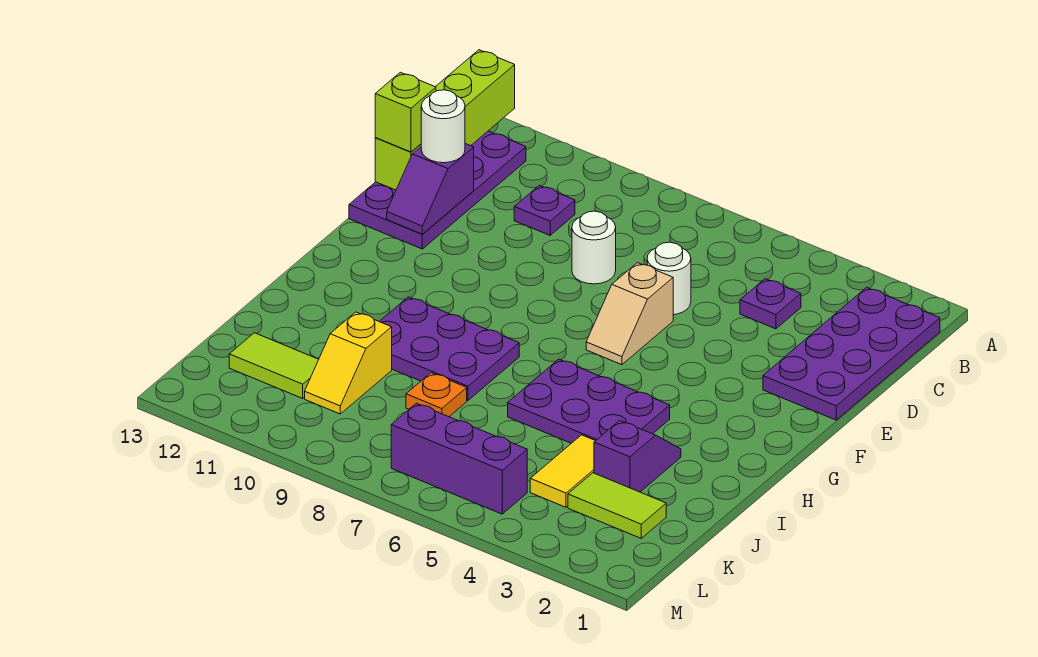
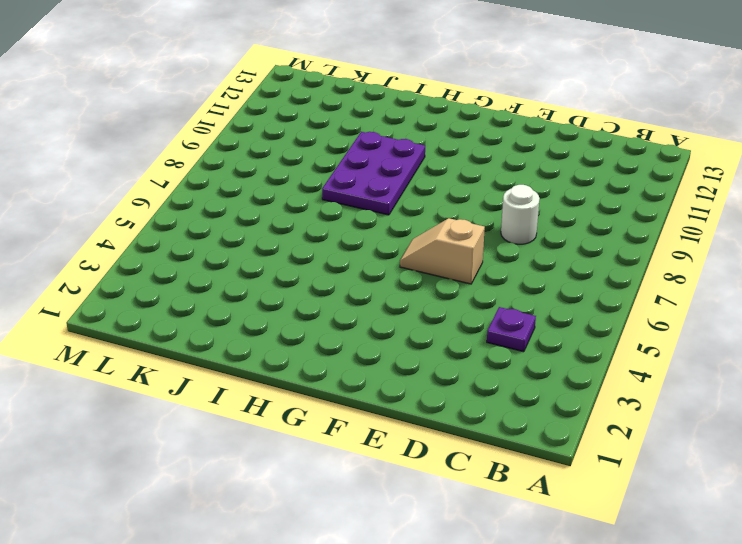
none -> purple 2x4 plate [763,288,940,420]
none -> purple 2x4 plate [349,131,526,249]
none -> purple 1x1 plate [514,185,575,235]

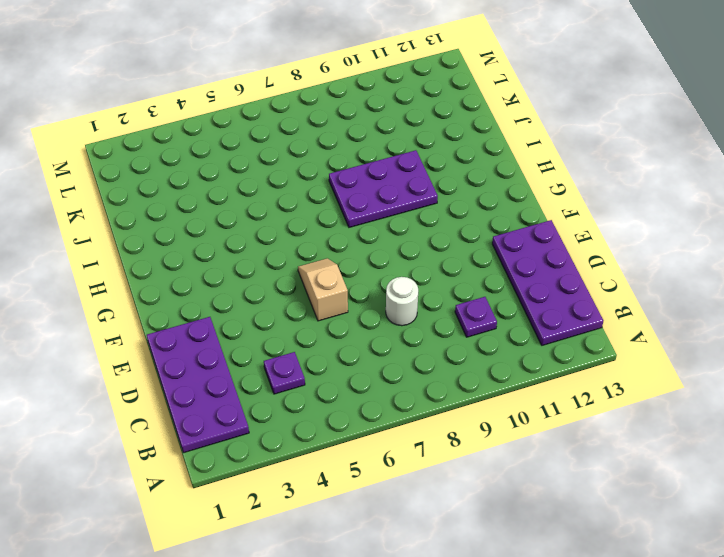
none -> white 1x1 round brick [647,242,691,315]
none -> purple 2x3 plate [508,359,670,443]
none -> purple 1x2 slope [594,421,681,492]

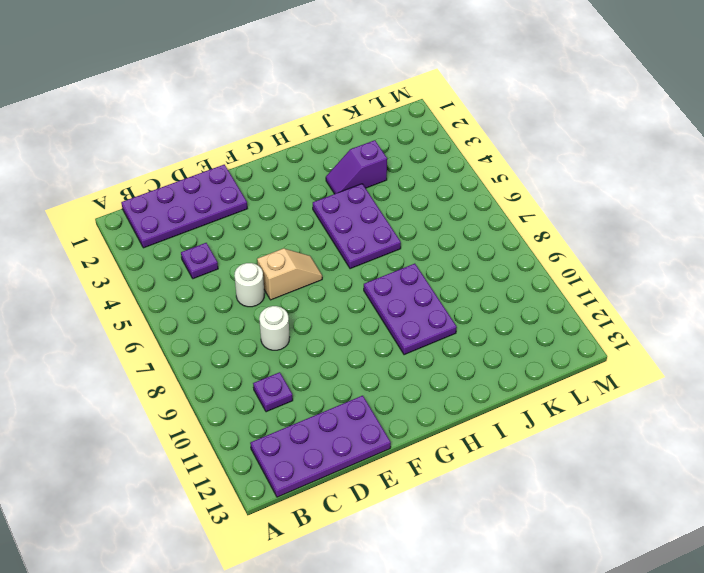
none -> yellow 1x2 tile [530,435,595,507]
none -> orange 1x1 plate [406,373,467,417]
none -> yellow 1x2 slope [305,312,392,414]

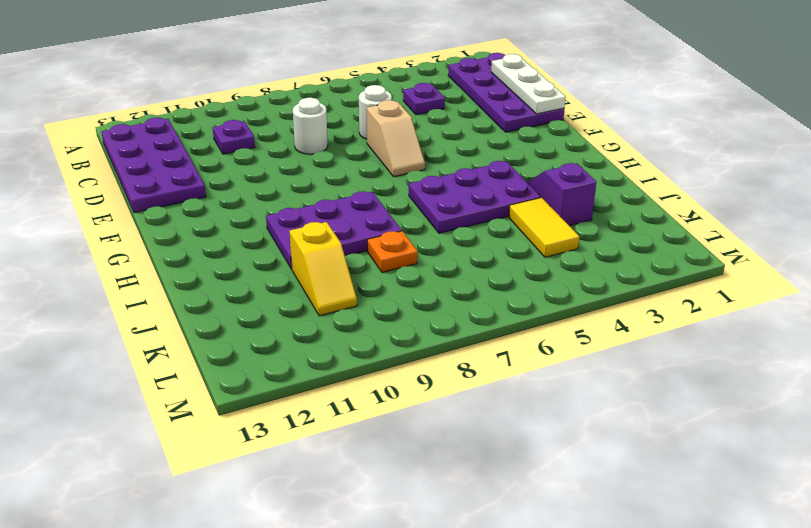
white 1x3 plate [491,54,566,114] -> none
none -> lime 1x2 tile [568,473,666,538]
none -> lime 1x2 tile [229,333,319,398]
none -> purple 1x3 brick [391,403,527,514]

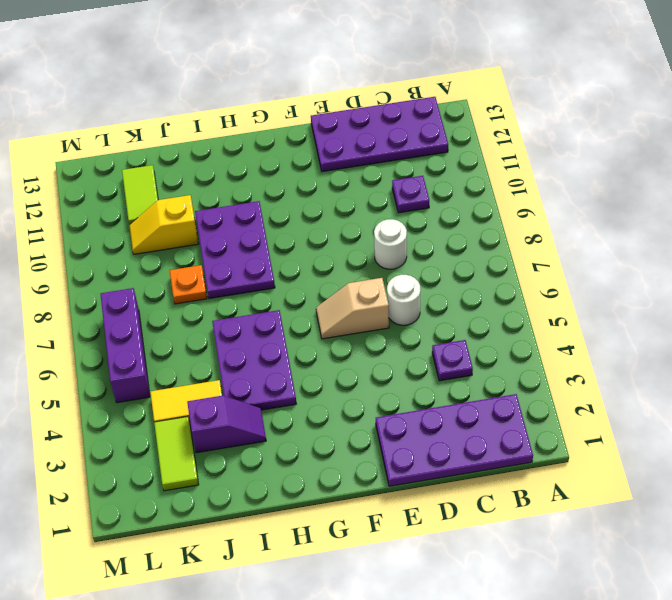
none -> lime 1x4 brick [375,50,515,190]
none -> purple 1x2 slope [387,144,474,234]
none -> white 1x1 round brick [421,90,465,163]

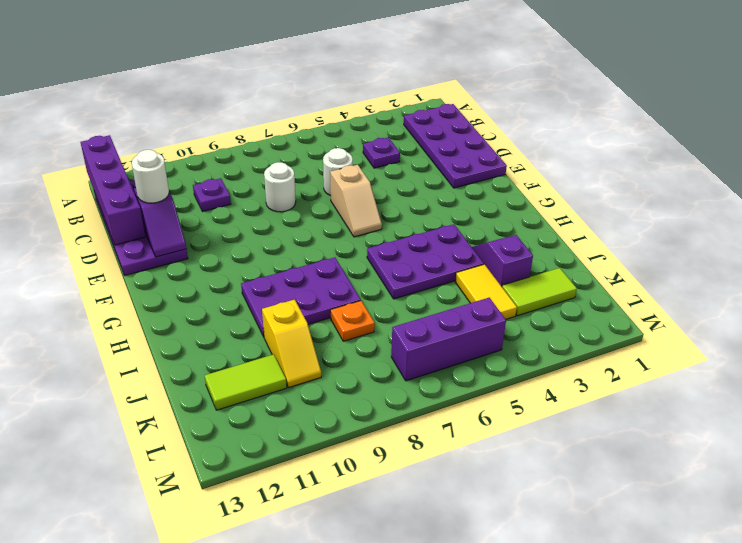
purple 1x4 brick [81,135,145,245] -> lime 1x4 brick [375,50,515,190]
none -> lime 1x1 brick [375,72,436,152]

